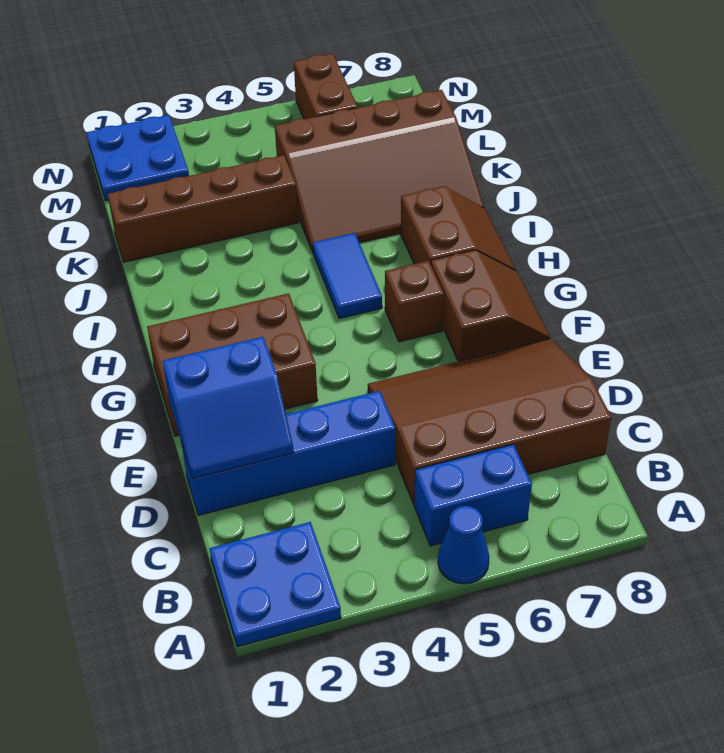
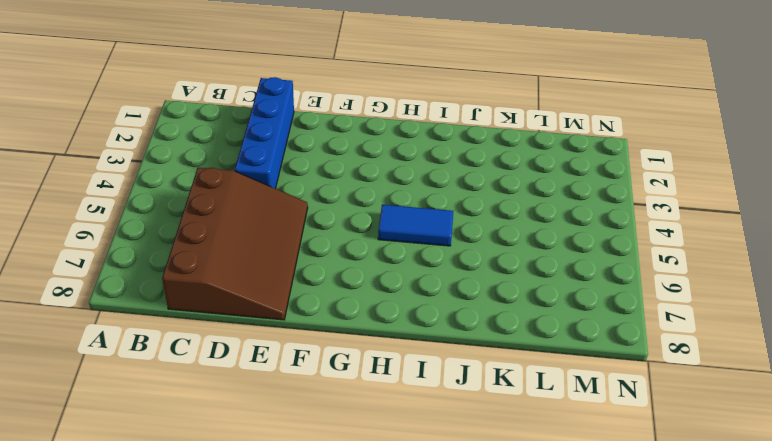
none -> blue 2x2 plate [210,522,341,647]
none -> blue 1x1 cone [438,506,489,584]
none -> blue 1x2 brick [414,444,532,546]

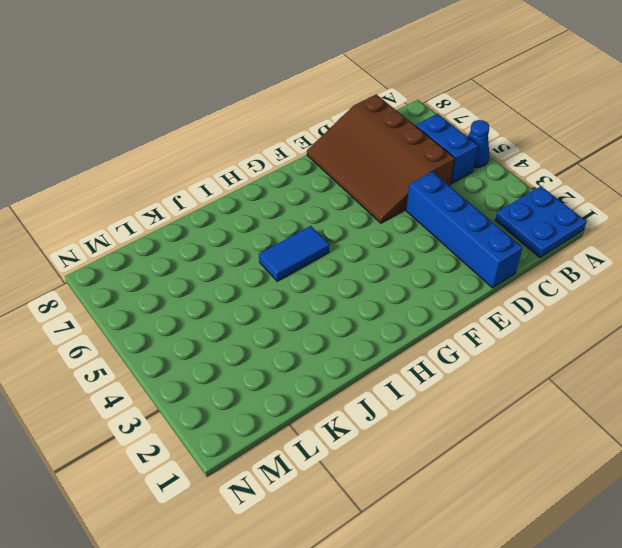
none -> brown 2x3 brick [147,293,318,436]
none -> brown 2x2 slope [431,250,550,361]
none -> brown 1x1 brick [385,261,444,342]

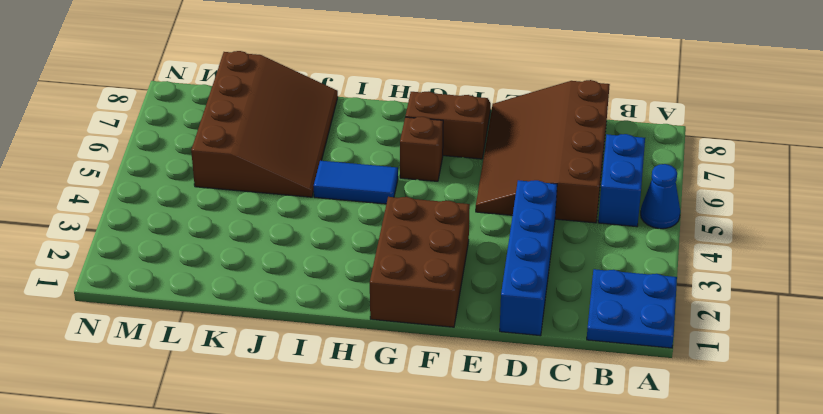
none -> brown 2x2 slope [401,186,516,271]
none -> brown 1x4 brick [108,155,298,262]
none -> blue 2x2 plate [86,115,189,201]

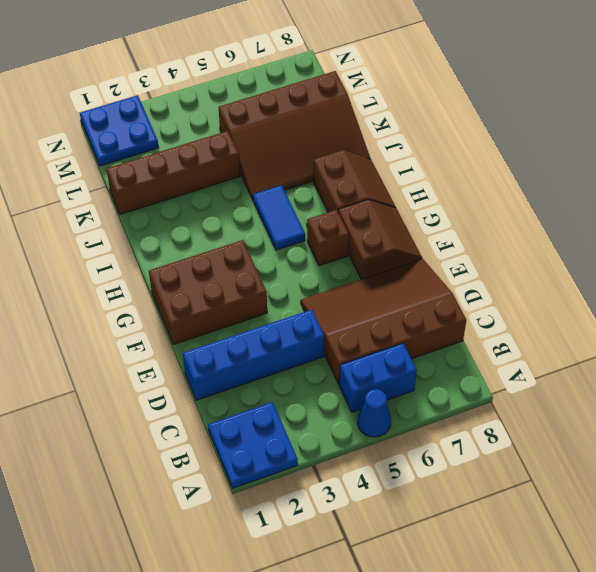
none -> brown 1x2 brick [294,54,357,119]
none -> blue 2x2 slope [163,337,294,478]

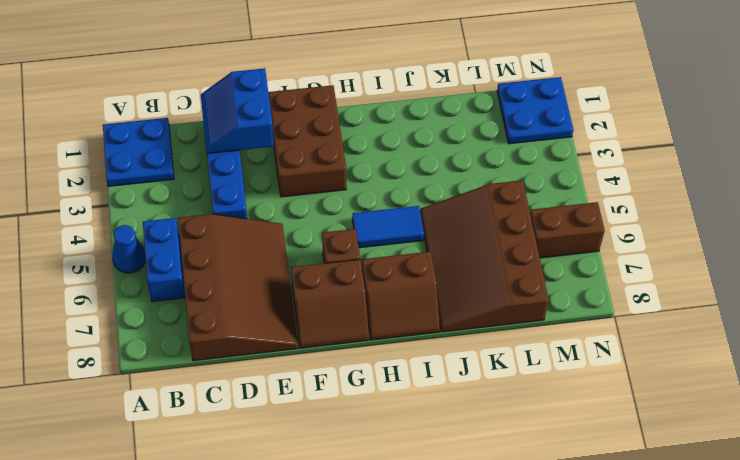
none -> brown 1x4 brick [108,155,298,262]

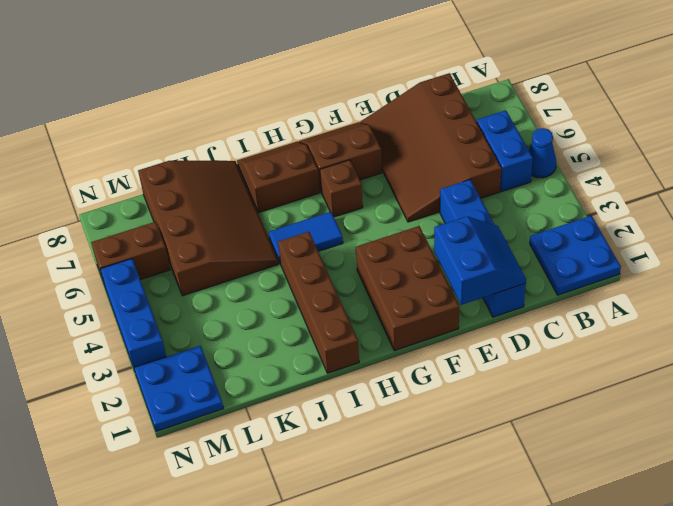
brown 1x4 brick [278,232,359,373] -> brown 1x4 brick moved to [108,155,298,262]
blue 1x3 brick [100,259,166,371] -> none

